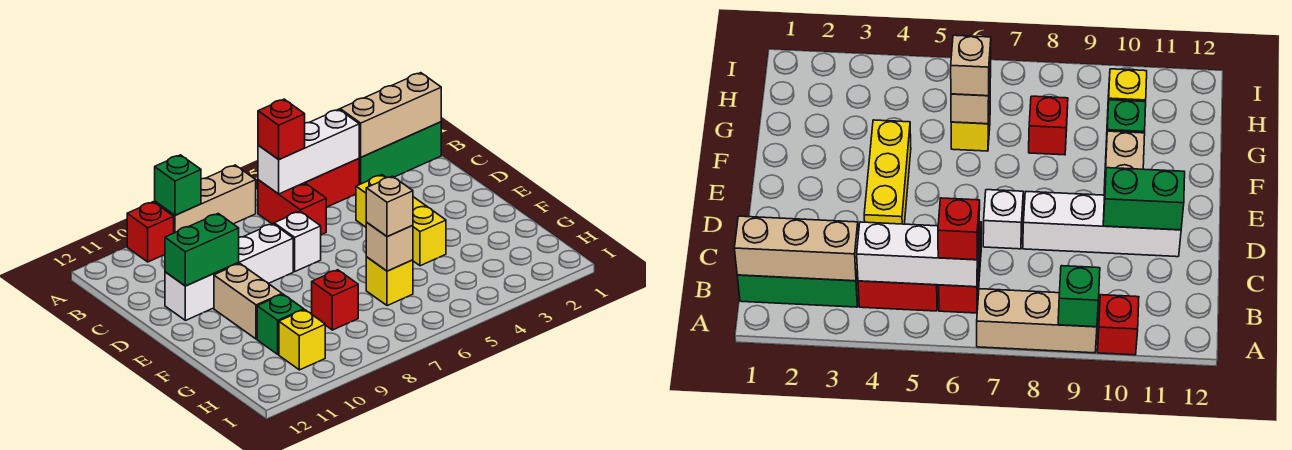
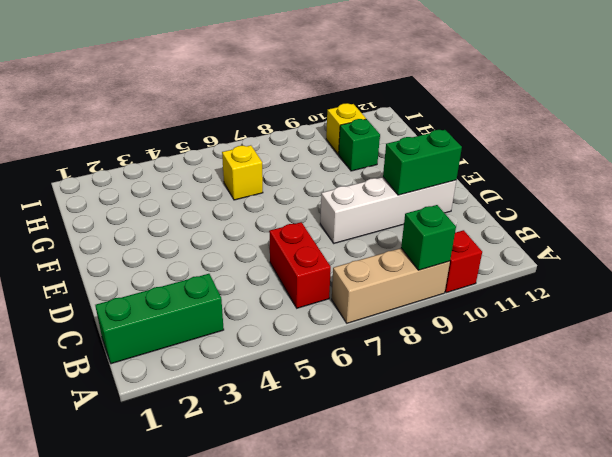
none -> red 1x2 brick [305,158,359,207]
none -> yellow 1x3 brick [356,175,446,266]
none -> white 1x1 brick [274,211,321,271]

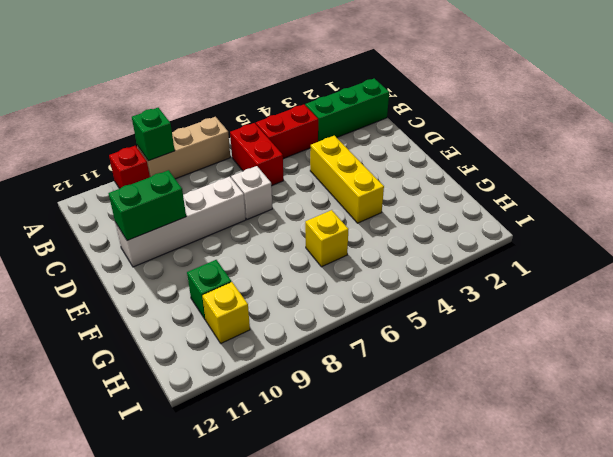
none -> tan 1x2 brick [214,263,282,339]
none -> red 1x1 brick [312,270,358,330]
none -> tan 1x3 brick [340,73,441,157]

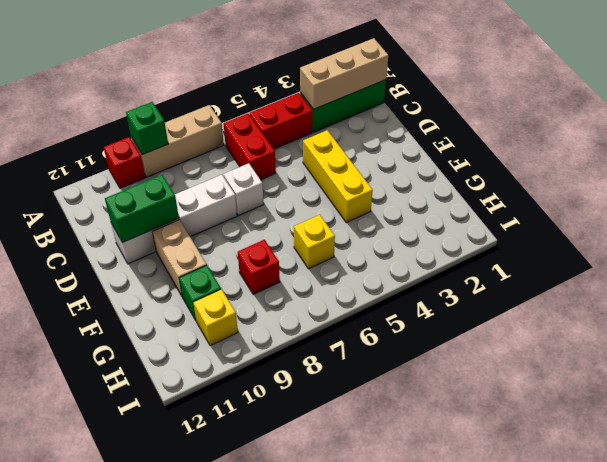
none -> white 1x3 brick [258,109,359,194]
none -> tan 1x1 brick [366,223,413,271]
none -> red 1x1 brick [258,99,305,159]

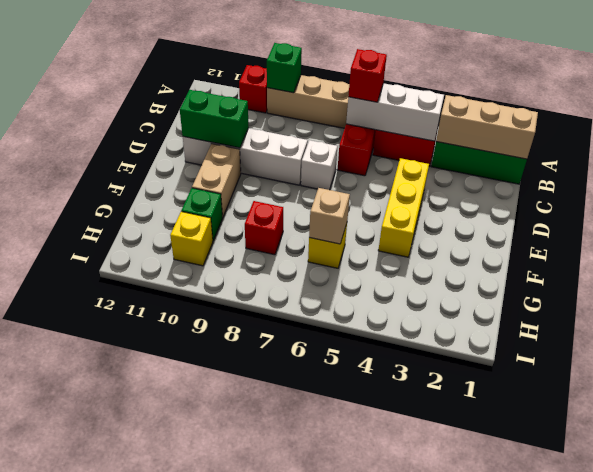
none -> tan 1x1 brick [366,176,413,236]

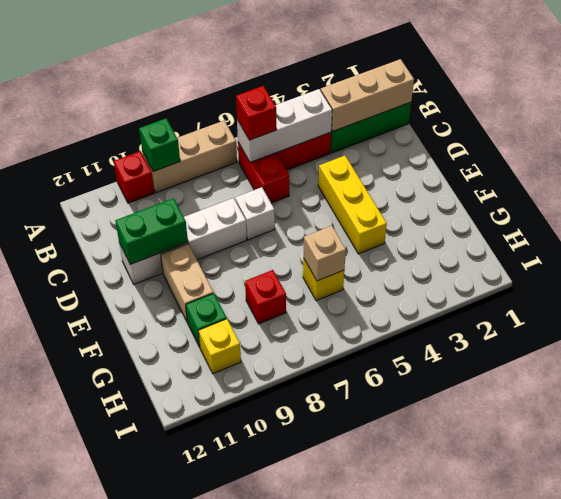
none -> tan 1x1 brick [366,176,413,236]

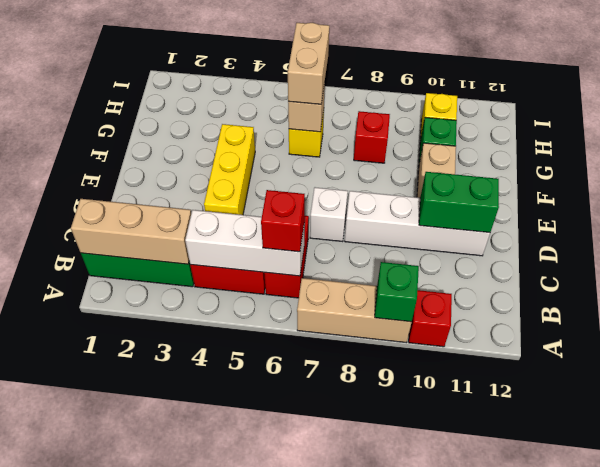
tan 1x2 brick [288,23,329,104] -> tan 1x1 brick [366,176,413,236]

